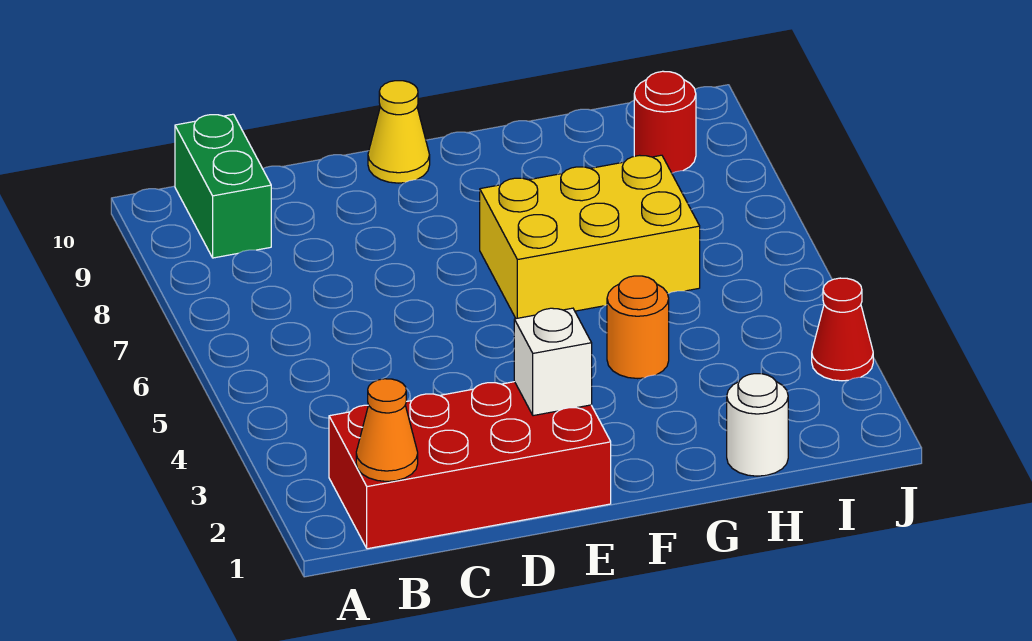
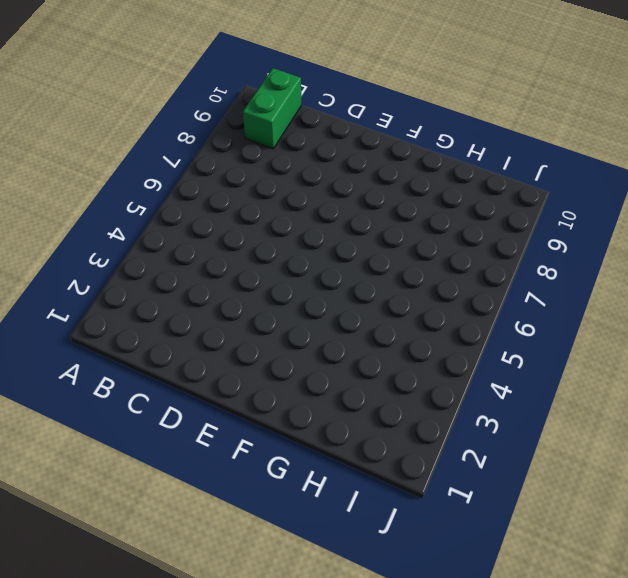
none -> red 2x4 brick [329,382,611,549]
none -> yellow 1x1 cone [368,81,430,183]

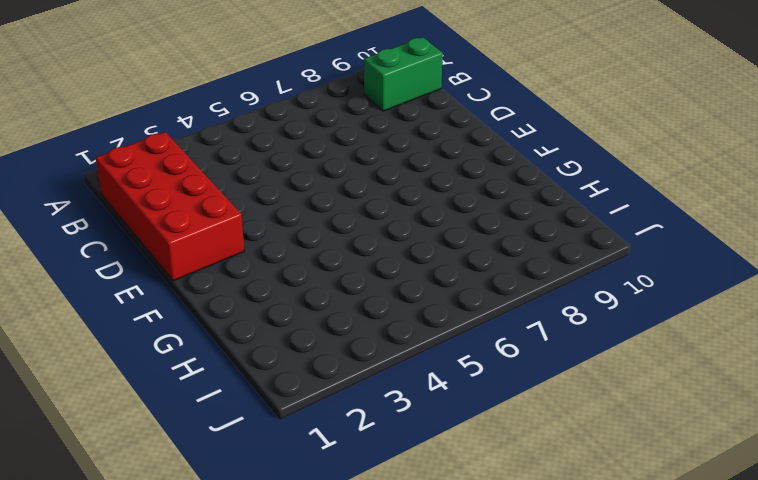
none -> yellow 1x1 cone [368,81,430,183]
none -> yellow 2x3 brick [480,155,700,319]

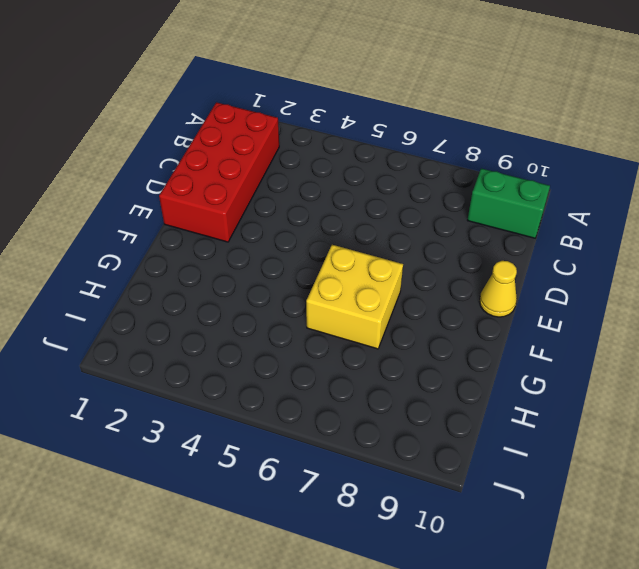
yellow 2x2 brick [306,245,403,349] -> yellow 2x3 brick [480,155,700,319]
none -> orange 1x1 round brick [607,276,669,379]
none -> white 1x1 round brick [727,374,788,476]

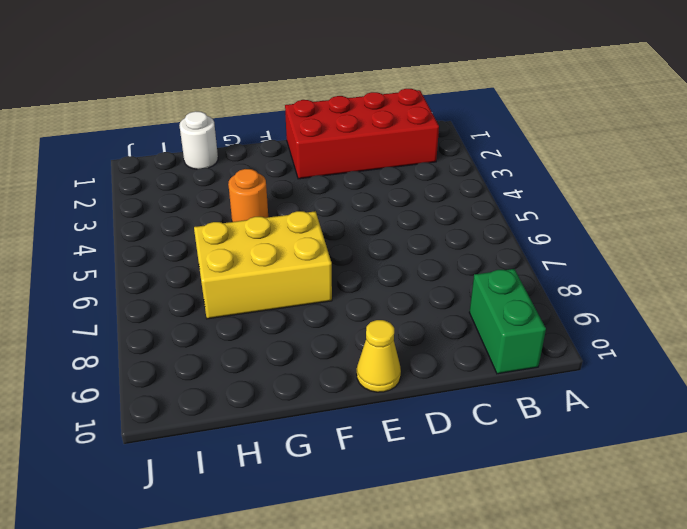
none -> red 1x1 round brick [634,71,696,173]
none -> red 1x1 cone [812,278,873,381]

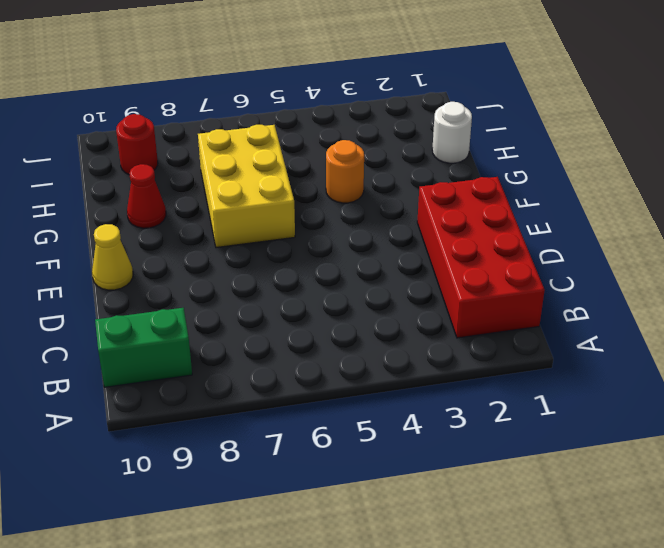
red 1x1 cone [127,164,166,228] -> red 1x1 cone moved to [812,278,873,381]
none -> orange 1x1 cone [356,379,418,481]
none -> white 1x1 brick [514,308,592,416]

